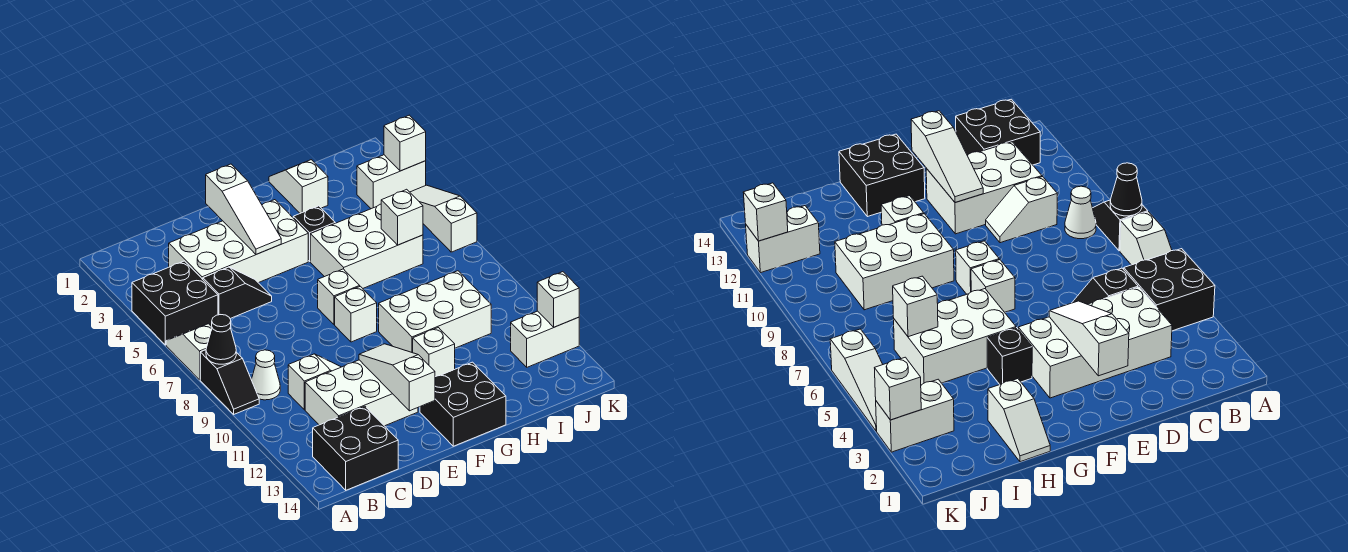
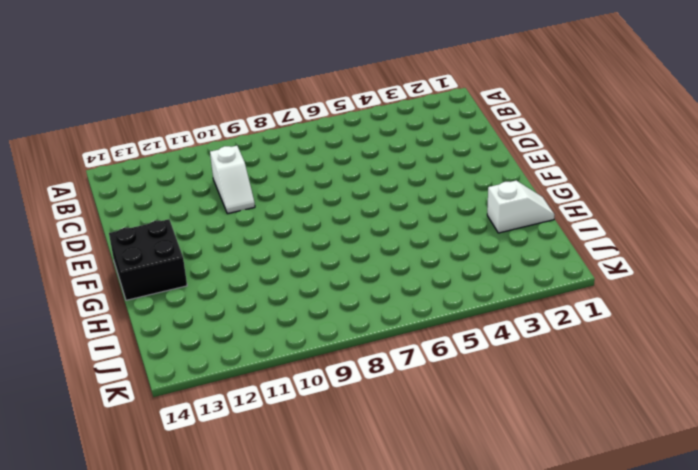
none -> black 2x2 brick [132,261,218,345]
none -> white 1x2 slope [166,324,212,380]
none -> black 1x2 slope [200,350,259,414]

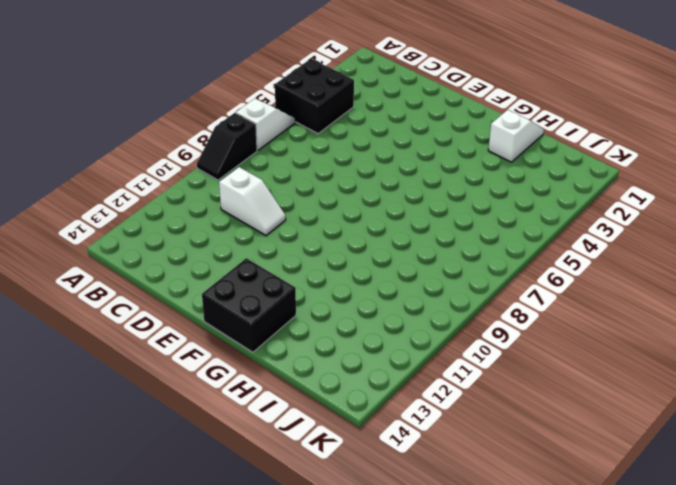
none -> white 1x1 cone [251,350,280,400]
none -> black 2x2 brick [313,406,398,490]
none -> white 2x4 brick [169,200,308,283]

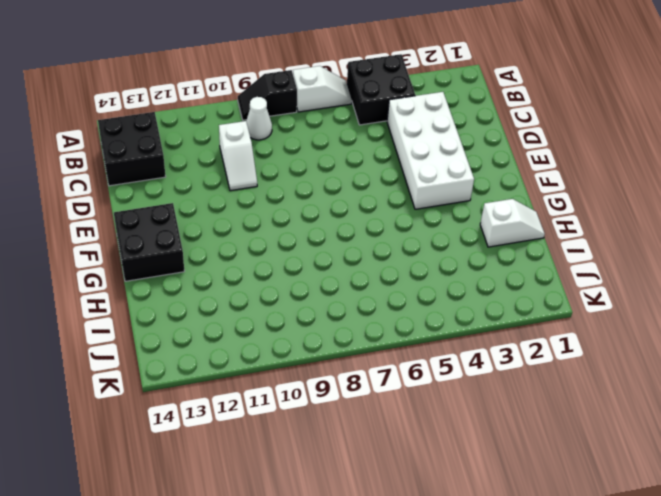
none -> black 1x2 slope [203,267,272,319]
none -> white 2x3 brick [305,360,418,426]
none -> white 1x1 brick [318,269,360,325]

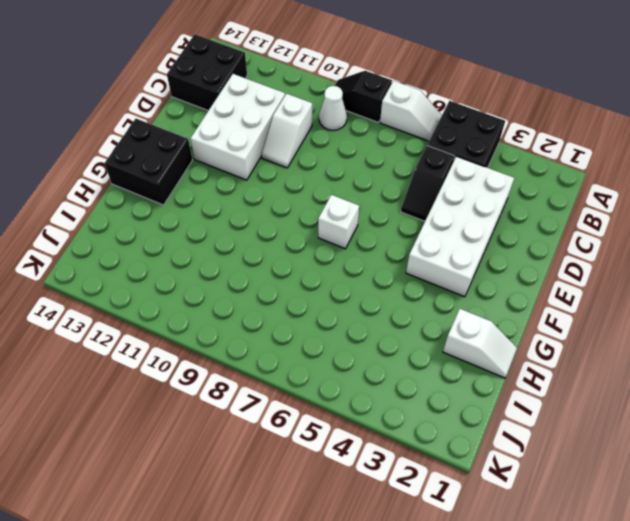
none -> white 1x1 brick [335,286,377,342]
none -> black 1x1 brick [293,206,335,261]
none -> white 2x3 brick [310,204,423,288]

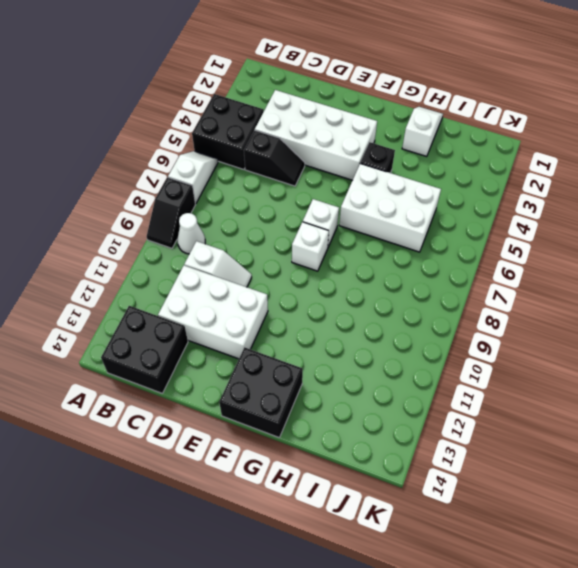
none -> white 2x3 brick [379,271,491,353]
none -> white 1x1 brick [413,328,455,377]
none -> white 1x2 brick [357,155,426,209]

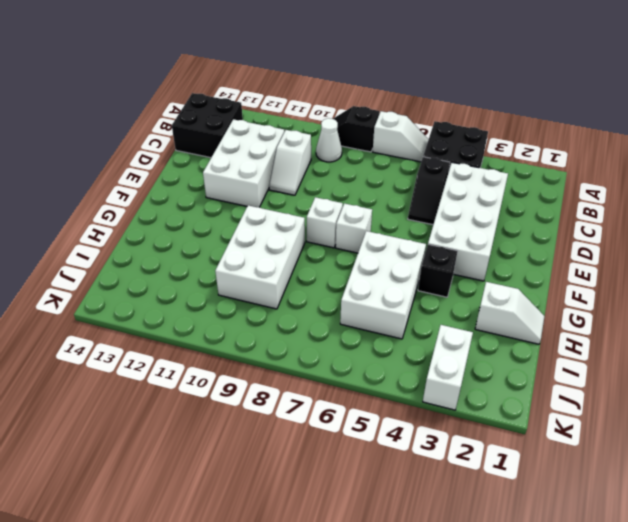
none -> black 2x2 brick [420,362,506,446]
none -> white 1x1 brick [413,328,455,377]
none -> white 1x2 brick [511,311,579,367]

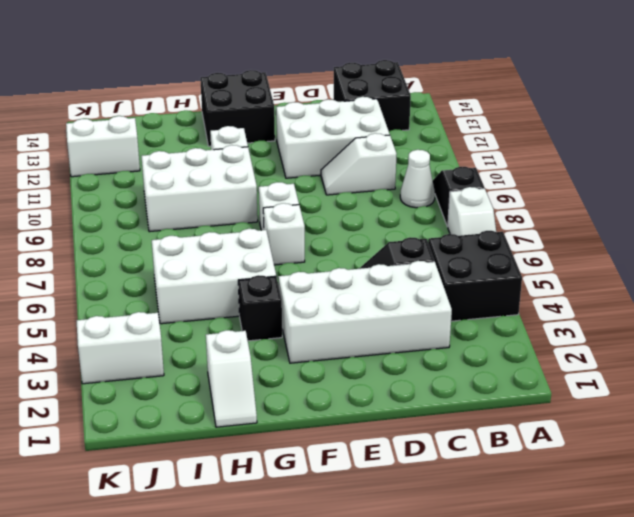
none -> white 1x3 slope [410,185,477,252]
none -> black 1x1 cone [206,315,236,364]
none -> white 1x3 slope [206,164,281,254]

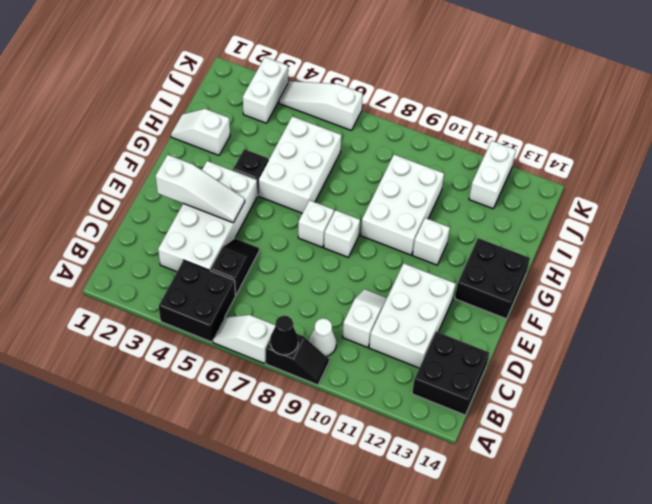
none -> white 1x3 slope [359,344,435,411]
none -> white 1x1 brick [381,189,423,245]
none -> white 1x1 brick [384,115,426,171]

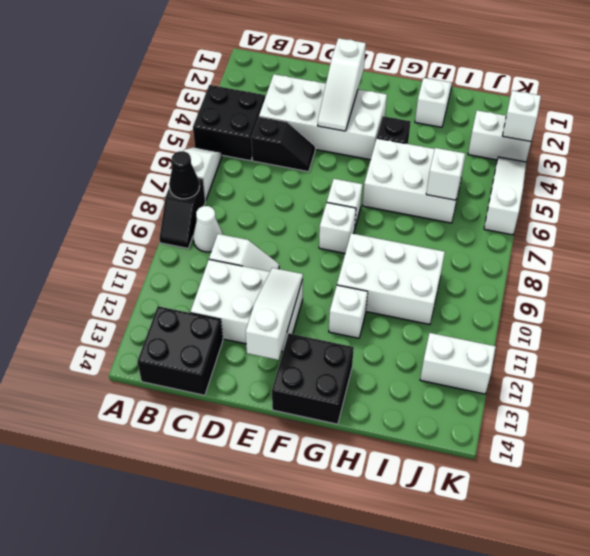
none -> white 1x1 brick [537,272,579,327]

